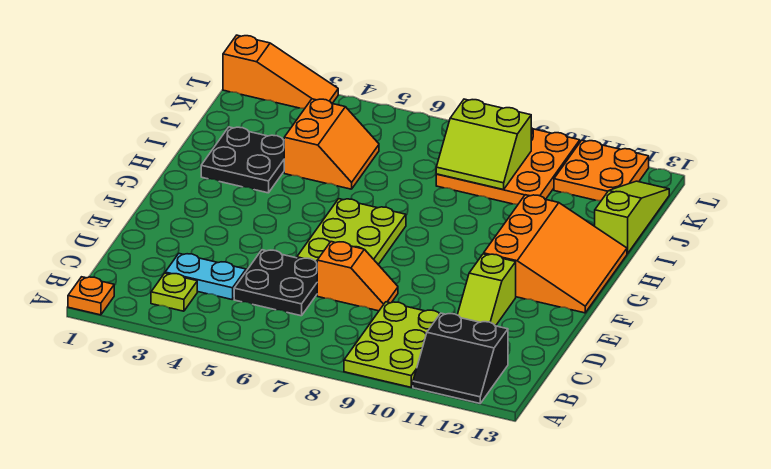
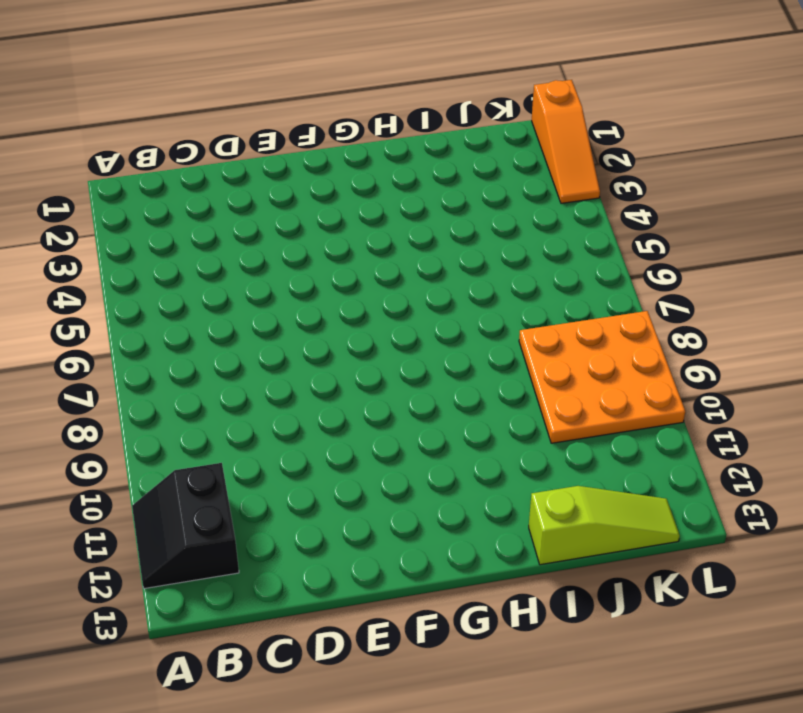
none -> orange 1x1 plate [68,277,114,315]
none -> lime 2x3 plate [344,302,440,387]
none -> lime 1x1 plate [151,273,197,311]

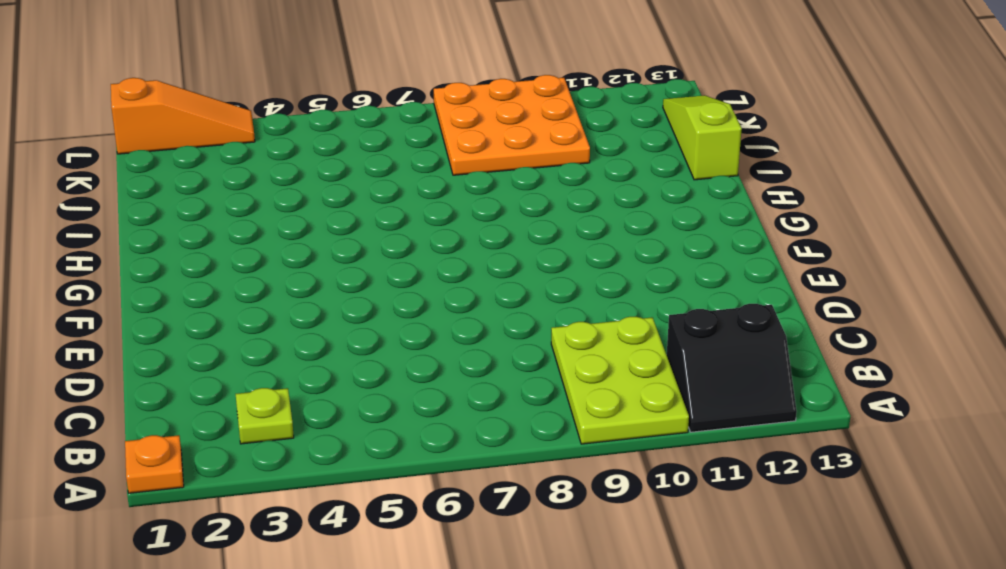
none -> cyan 1x2 plate [165,254,246,300]
none -> black 2x2 plate [234,250,317,316]
none -> orange 1x2 slope [317,242,398,311]

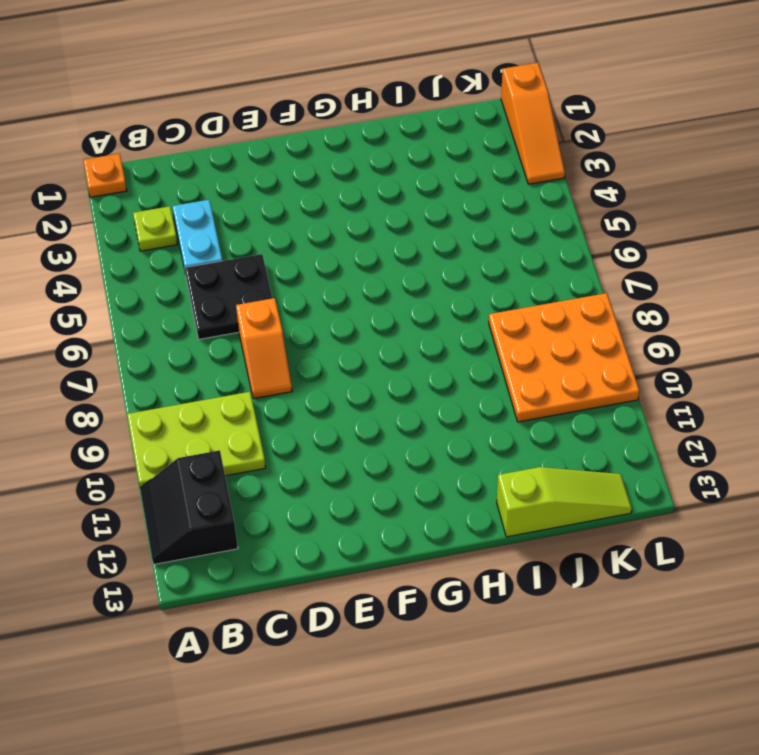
none -> lime 1x2 slope [457,254,516,326]
none -> lime 2x3 plate [297,199,406,265]
none -> orange 3x3 slope [484,195,627,313]

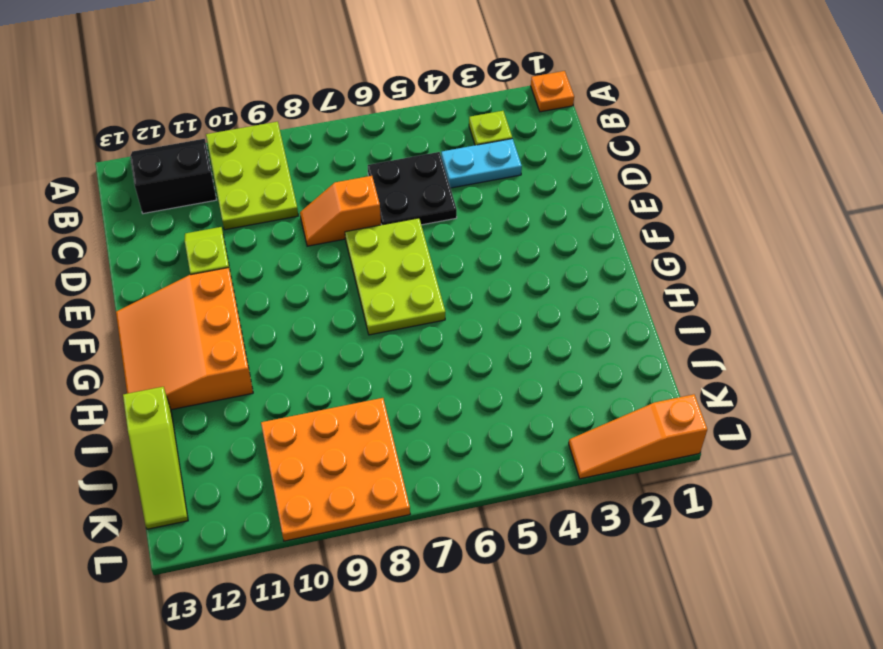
none -> black 2x2 plate [201,127,284,193]
none -> orange 2x2 slope [284,99,379,189]
none -> orange 2x2 plate [554,140,649,201]

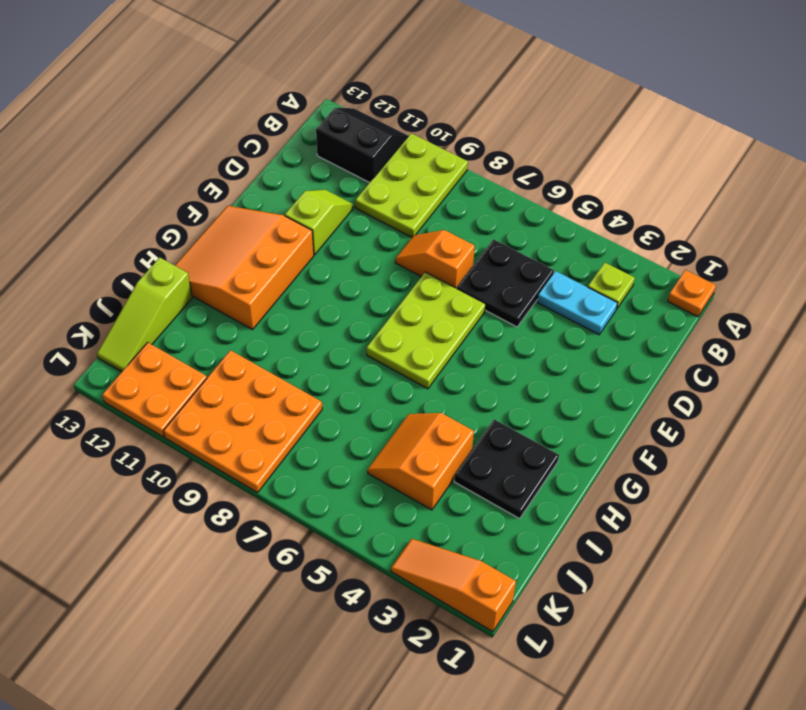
none -> lime 2x2 slope [436,99,531,190]

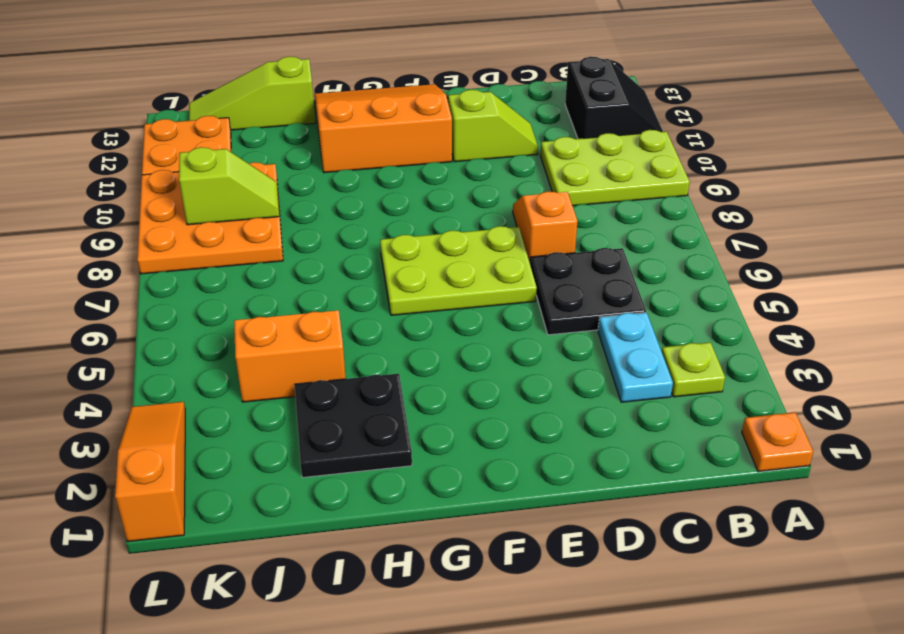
lime 1x2 slope [179,147,279,225] -> lime 2x2 slope [436,99,531,190]

